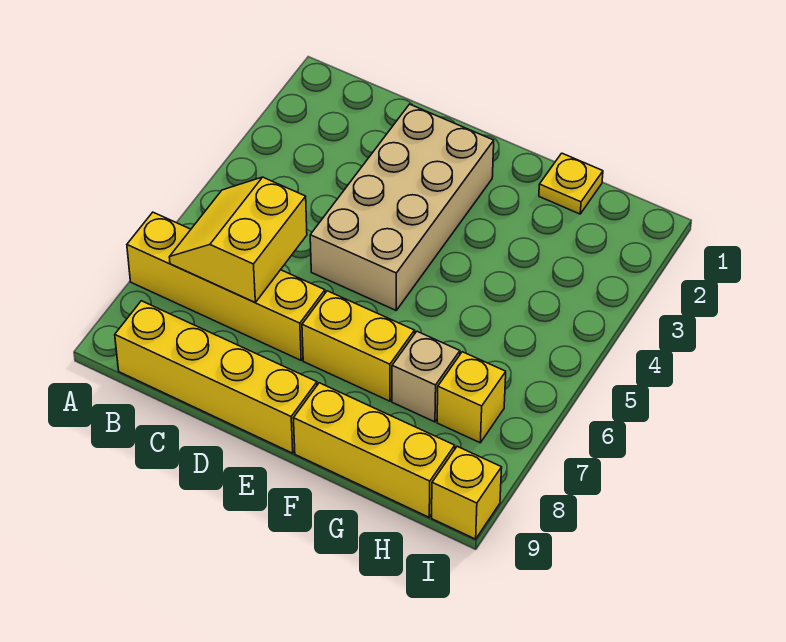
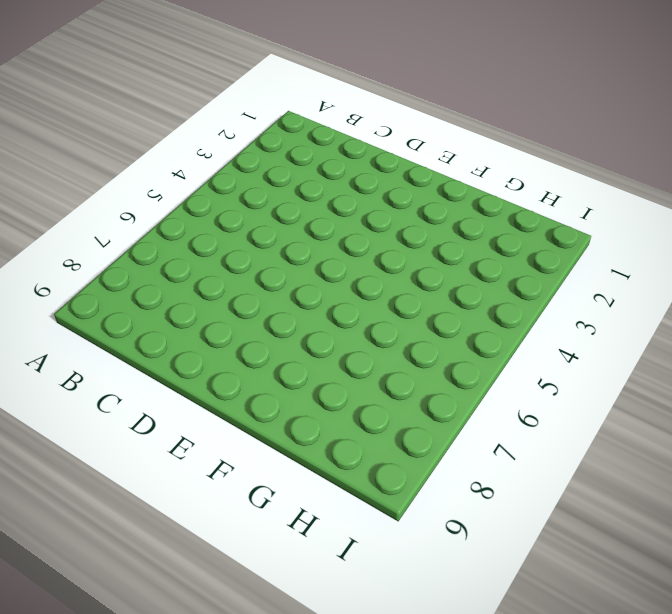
none -> yellow 1x4 brick [127,212,325,360]
none -> yellow 1x4 brick [115,301,317,453]

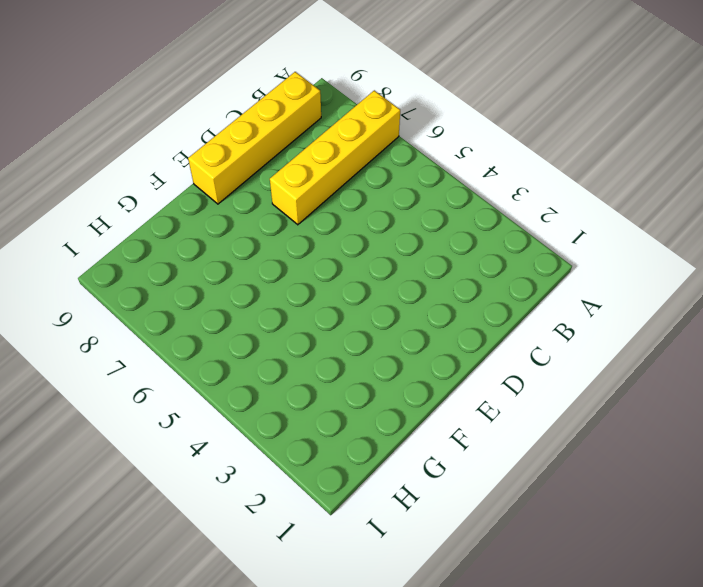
none -> tan 2x4 brick [310,104,494,310]
none -> yellow 1x2 brick [302,291,415,401]

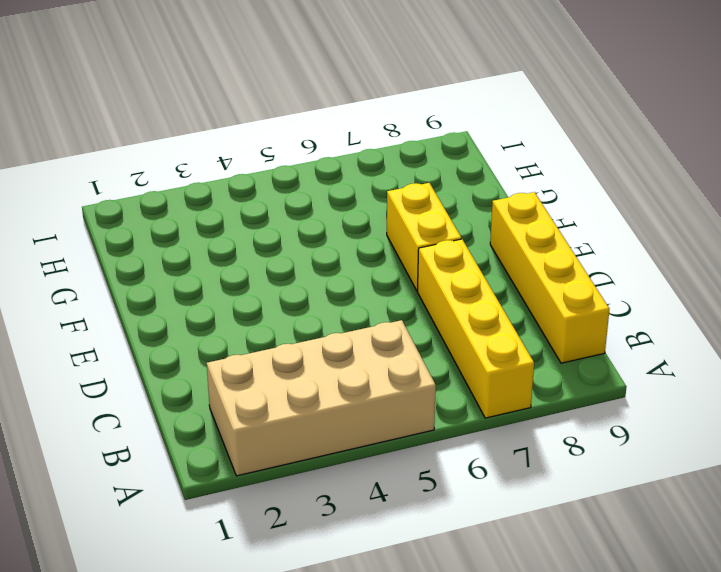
tan 2x4 brick [207,320,436,476] -> tan 2x4 brick moved to [310,104,494,310]
none -> yellow 1x3 brick [293,383,455,517]
none -> yellow 1x1 plate [539,153,603,214]

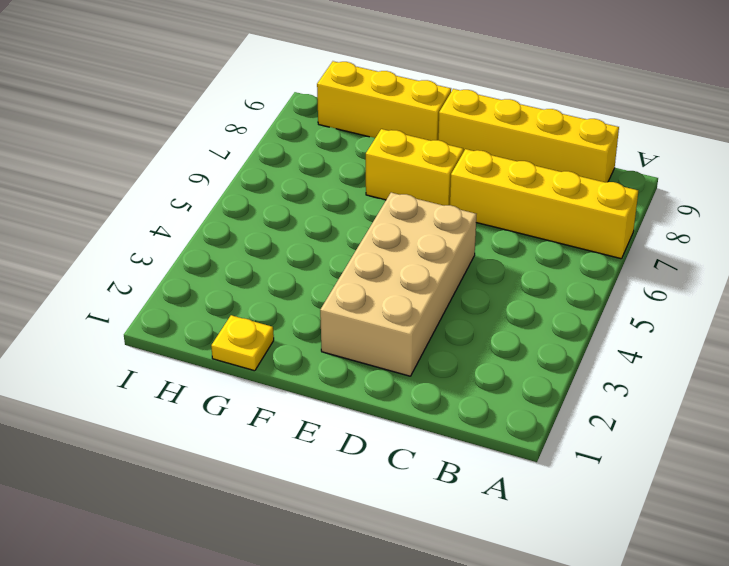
none -> tan 1x1 brick [392,331,460,422]
none -> yellow 1x1 brick [437,352,506,443]

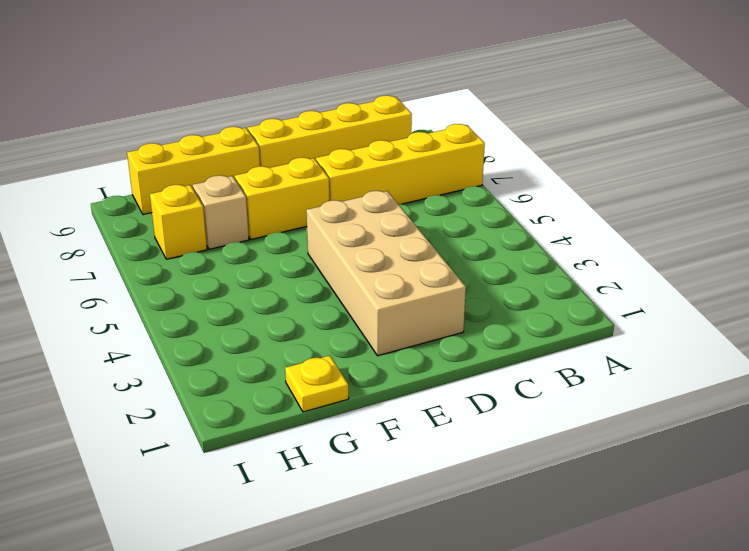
none -> yellow 1x1 brick [432,446,502,539]
none -> yellow 2x2 slope [169,177,307,302]

